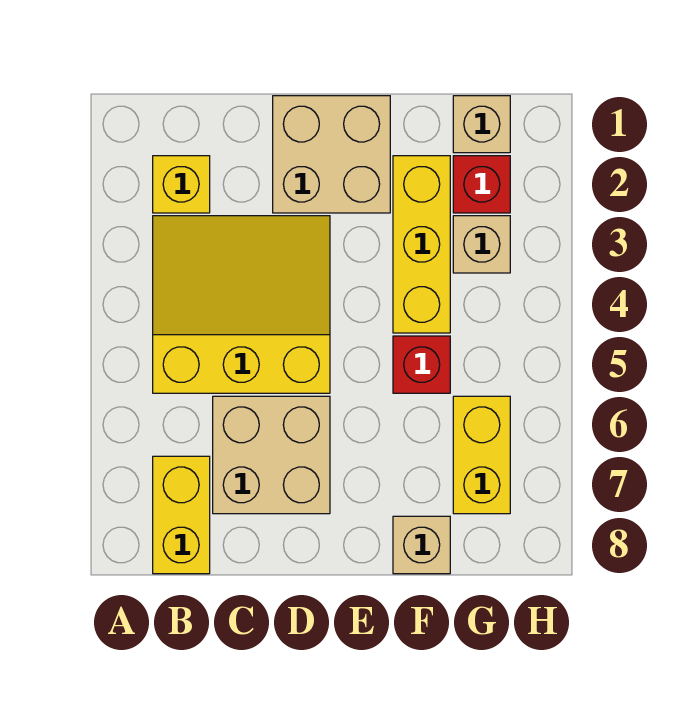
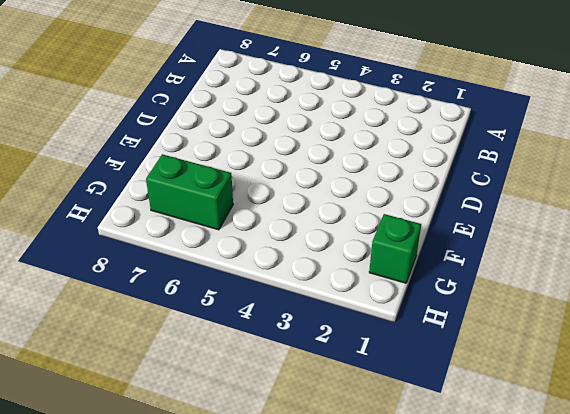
green 1x1 brick [369,214,421,283] -> tan 1x1 brick [453,96,510,153]
green 1x2 brick [146,154,233,230] -> yellow 1x2 brick [453,396,510,514]
none -> yellow 1x1 brick [153,156,210,213]
none -> yellow 3x3 slope [153,216,330,393]
none -> yellow 1x2 brick [153,456,210,574]

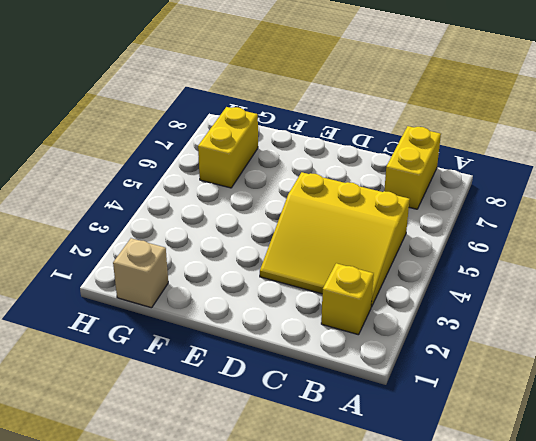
none -> tan 2x2 brick [213,396,330,514]
none -> tan 2x2 brick [273,96,390,213]
none -> yellow 1x3 brick [393,156,450,333]

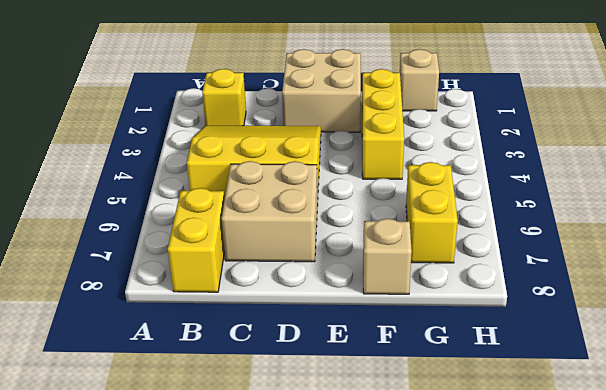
none -> red 1x1 brick [393,336,450,393]
none -> red 1x1 brick [453,156,510,213]
none -> tan 1x1 brick [453,216,510,273]

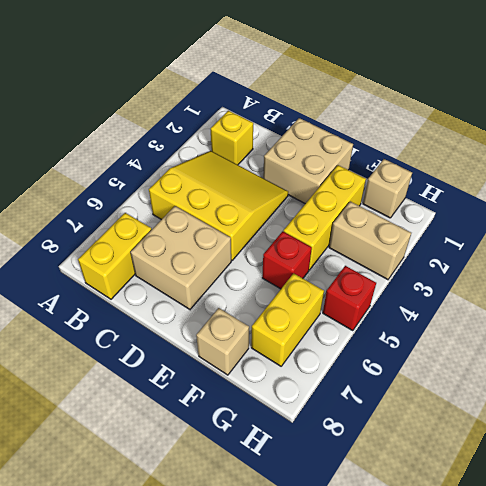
tan 1x2 brick [329,201,411,280] -> tan 1x1 brick [453,216,510,273]
red 1x1 brick [323,266,376,331] -> red 1x1 brick moved to [453,156,510,213]

